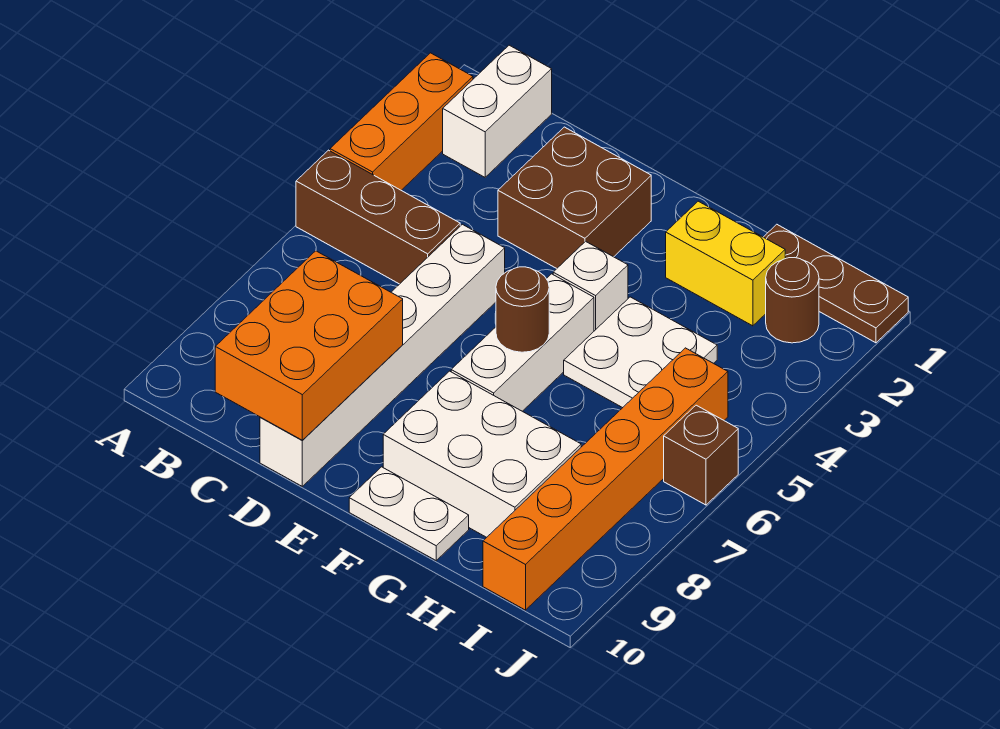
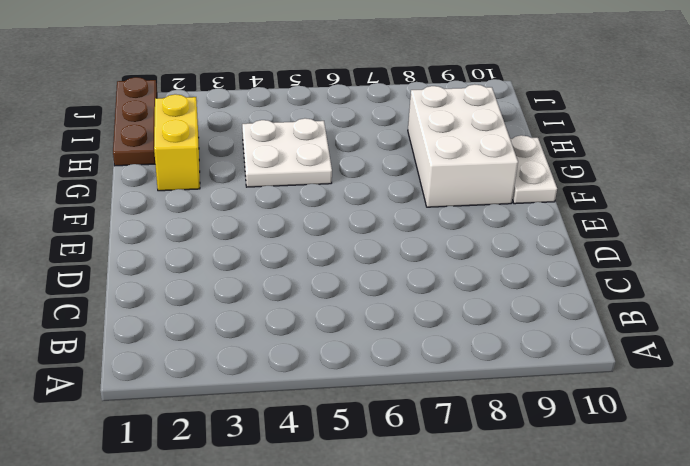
none -> orange 1x3 brick [330,53,473,190]
none -> brown 1x3 brick [296,150,460,284]
none -> white 1x2 brick [443,45,552,177]

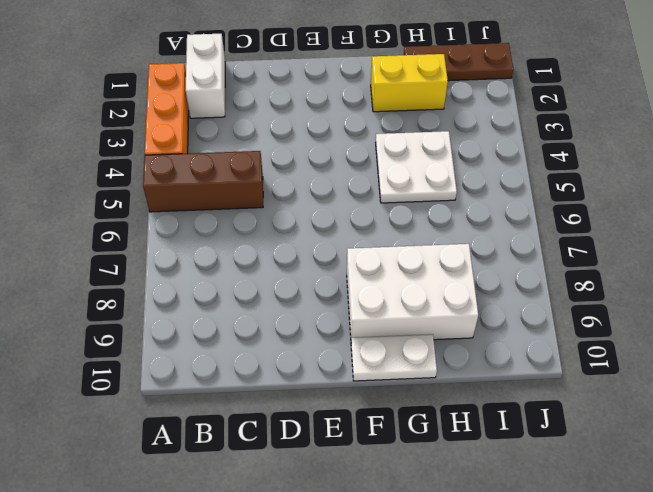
none -> brown 2x2 brick [498,127,651,268]
none -> white 1x6 brick [260,224,505,486]
none -> white 1x1 brick [553,241,628,331]

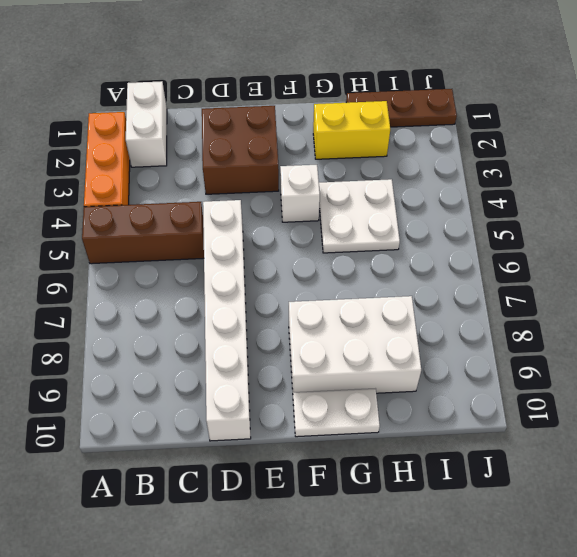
none -> white 1x3 brick [451,274,594,411]
none -> brown 1x1 round brick [766,258,819,343]
none -> orange 1x6 brick [483,348,728,610]

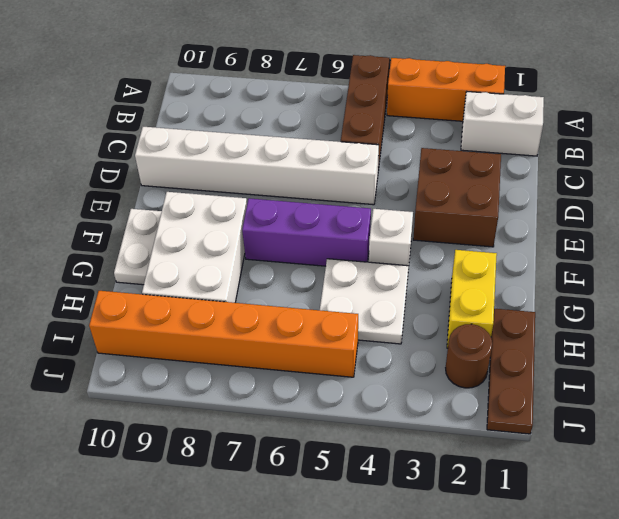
purple 1x3 brick [242,198,371,266] -> white 1x3 brick [451,274,594,411]
none -> brown 1x1 brick [664,405,738,505]
none -> orange 2x3 brick [215,251,403,440]
none -> brown 1x1 round brick [496,267,549,352]

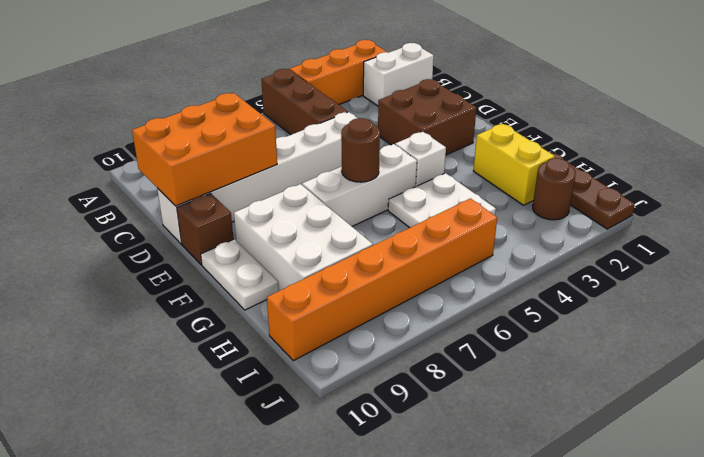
brown 1x1 brick [177,194,233,265] -> brown 1x1 brick moved to [664,405,738,505]

